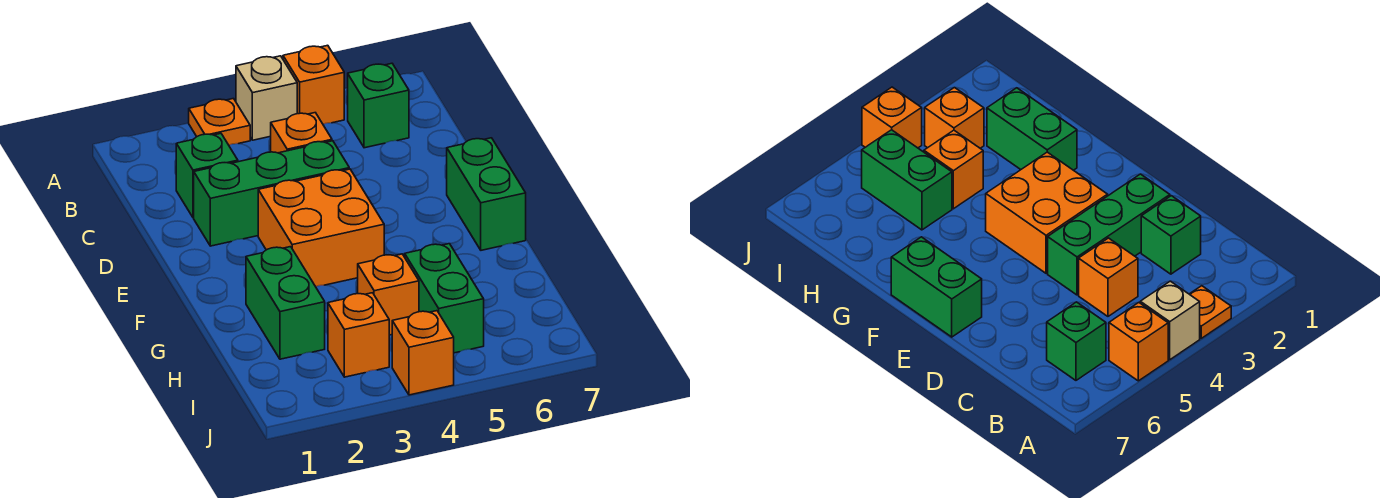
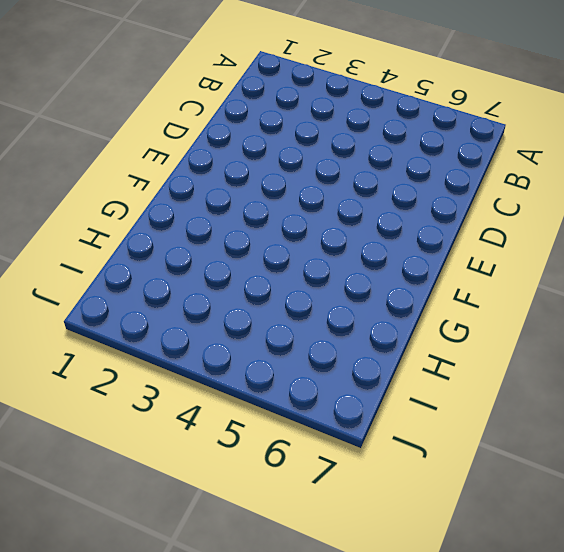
none -> orange 1x1 plate [189,99,250,145]
none -> tan 1x1 brick [236,56,297,140]
none -> orange 1x1 brick [283,45,344,124]

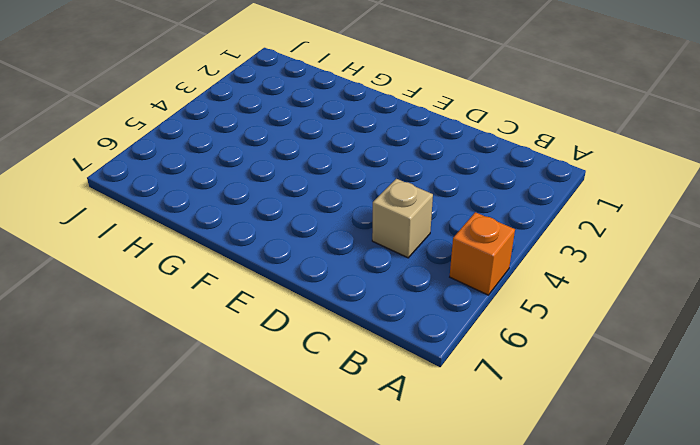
tan 1x1 brick [372,179,433,258] -> tan 1x1 brick moved to [236,56,297,140]
none -> orange 1x1 plate [189,99,250,145]
none -> green 1x1 brick [348,63,409,148]
none -> green 1x1 brick [176,133,238,218]

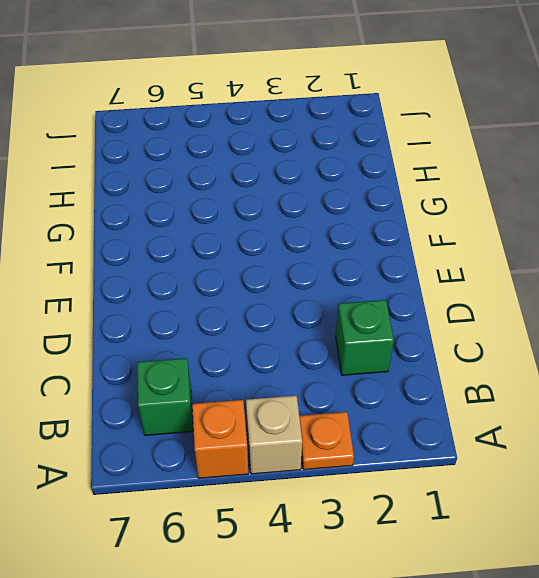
none -> orange 1x1 brick [271,113,332,153]
none -> green 1x3 brick [194,141,349,246]
none -> orange 2x2 brick [258,169,384,287]

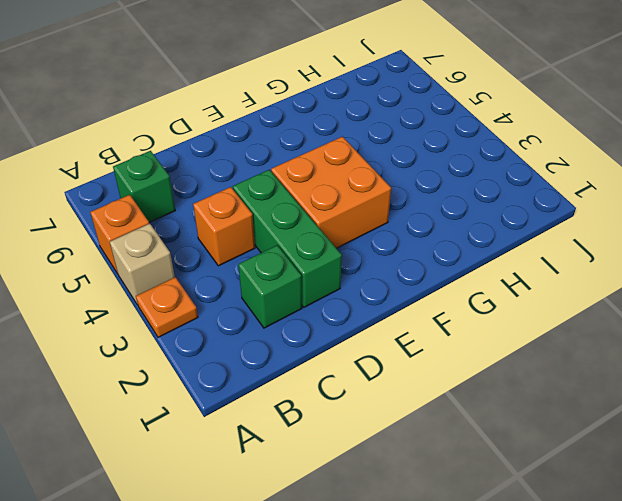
none -> green 1x2 brick [447,138,526,250]
none -> green 1x2 brick [246,247,325,359]
none -> orange 1x1 brick [358,254,419,335]

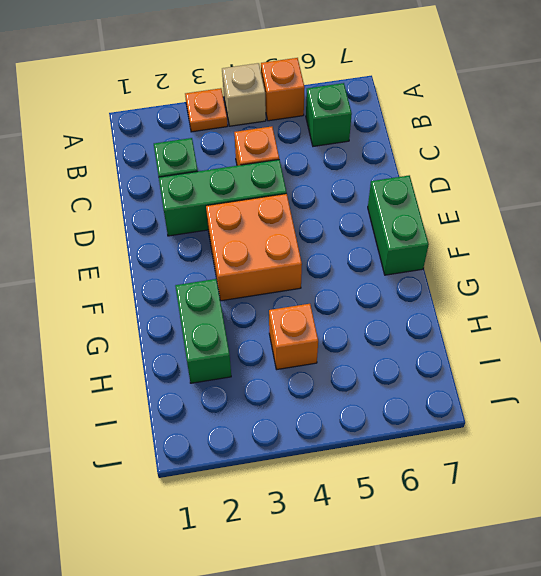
none -> green 1x2 brick [405,244,484,353]
none -> orange 1x1 brick [328,293,389,377]
none -> orange 1x1 brick [392,311,454,395]

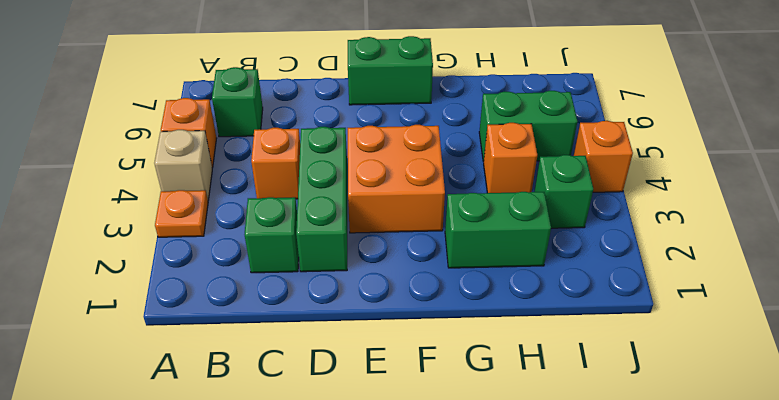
green 1x1 brick [534,155,593,228] -> orange 1x1 brick [328,293,389,377]

